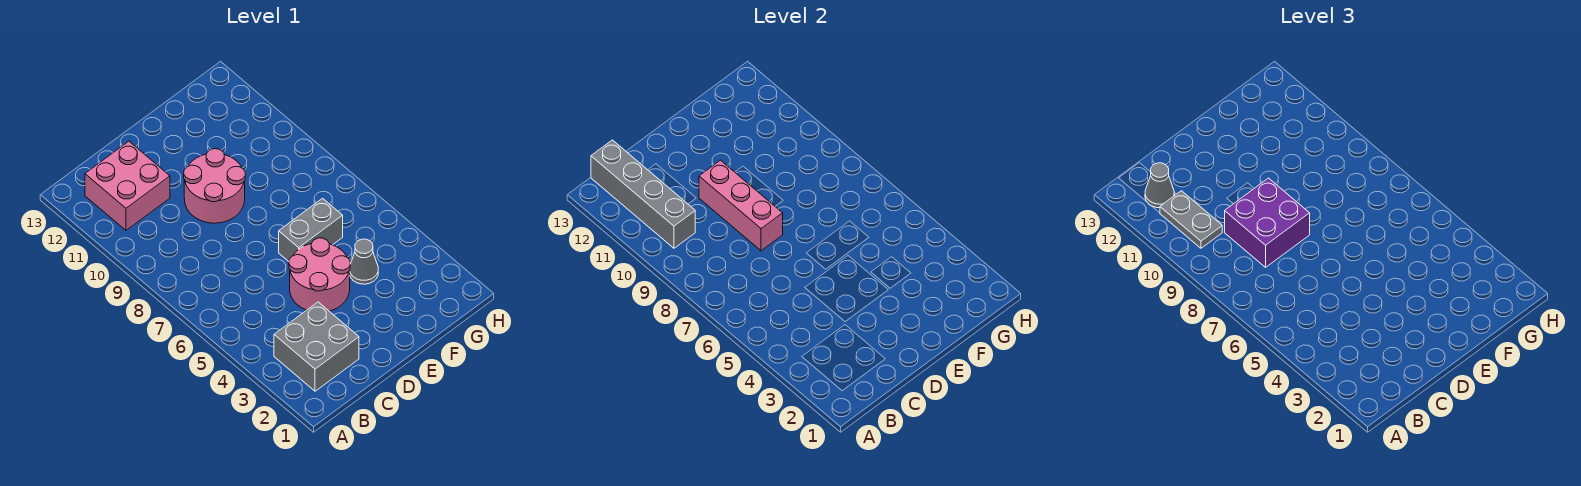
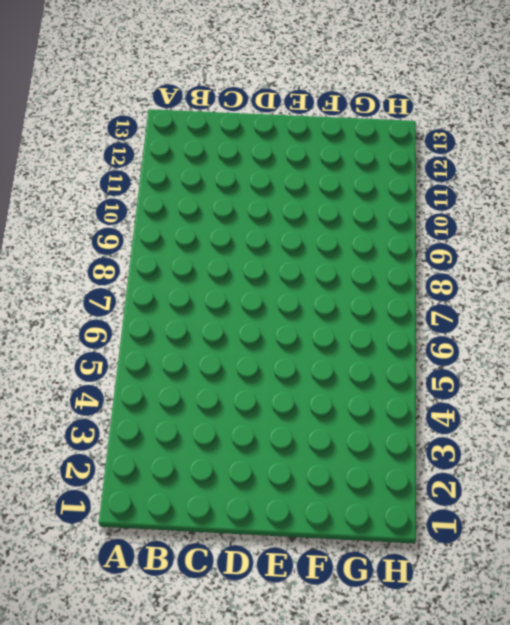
none -> grey 2x2 brick [274,302,359,391]
none -> pink 2x2 brick [85,141,170,230]

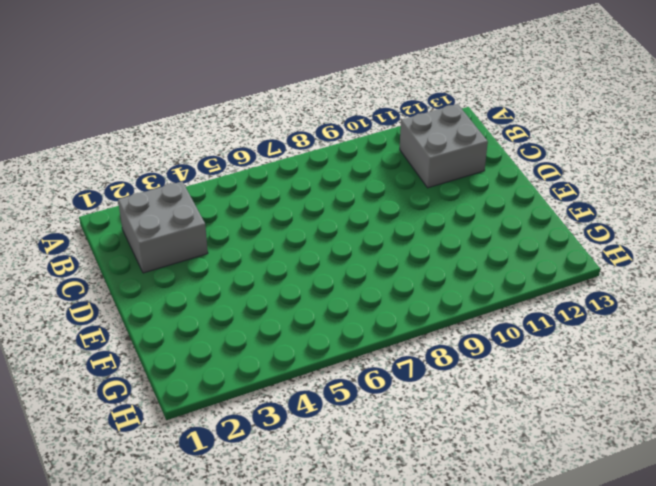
grey 2x2 brick [400,104,488,188] -> pink 2x2 brick [85,141,170,230]
none -> pink 2x2 round brick [289,238,350,311]
none -> pink 2x2 round brick [184,149,245,223]

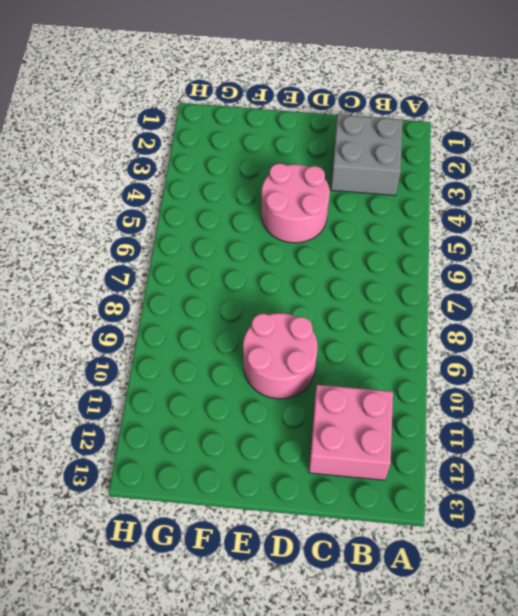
none -> grey 1x2 brick [279,198,343,261]
none -> grey 1x1 cone [350,239,378,284]

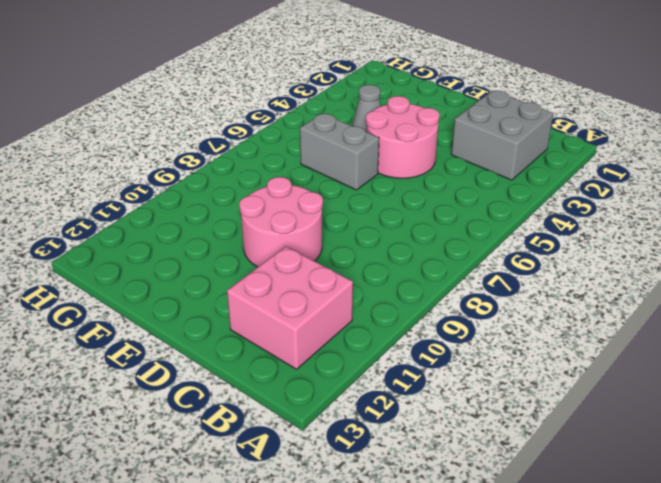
none -> grey 1x4 brick [591,140,695,248]
none -> pink 1x3 brick [699,160,783,251]

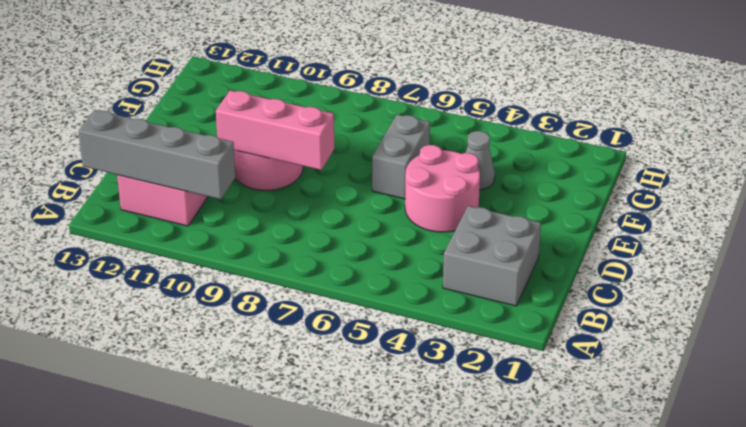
none -> grey 1x2 plate [1160,191,1222,248]
none -> grey 1x1 cone [1145,163,1174,208]

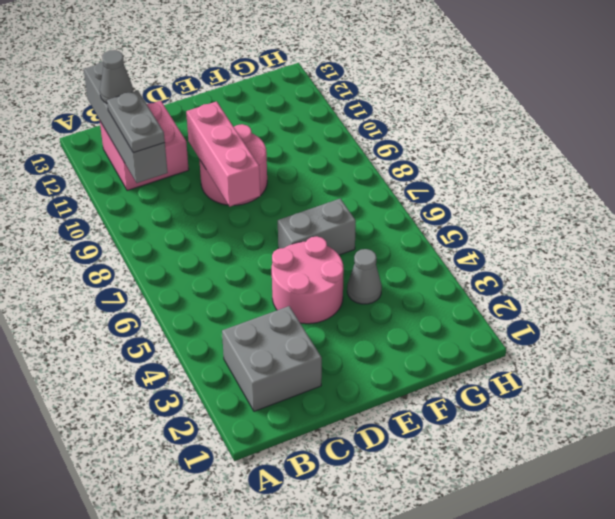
none -> purple 2x2 brick [1225,178,1310,267]

